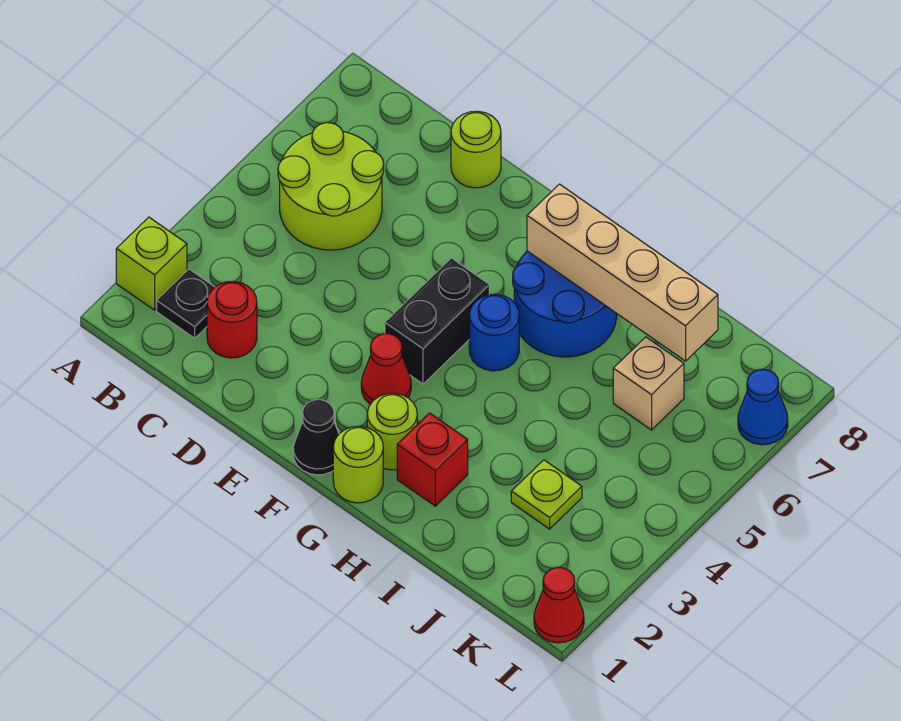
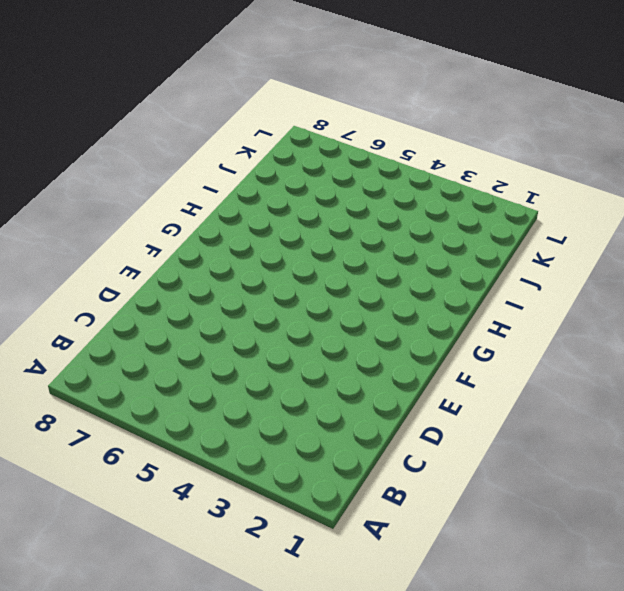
none -> lime 1x1 brick [116,217,187,310]
none -> black 1x1 plate [157,269,215,338]
none -> lime 2x2 round brick [278,123,384,250]

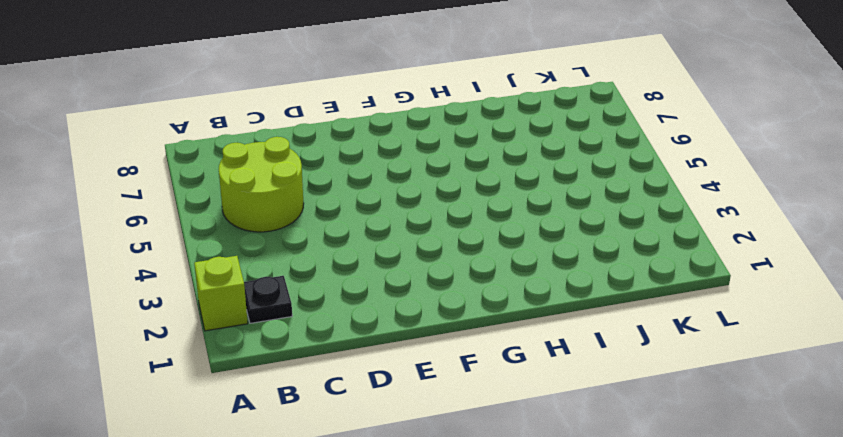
none -> red 1x1 round brick [207,281,257,358]
none -> lime 1x1 round brick [451,111,501,188]
none -> black 1x1 cone [293,400,339,475]

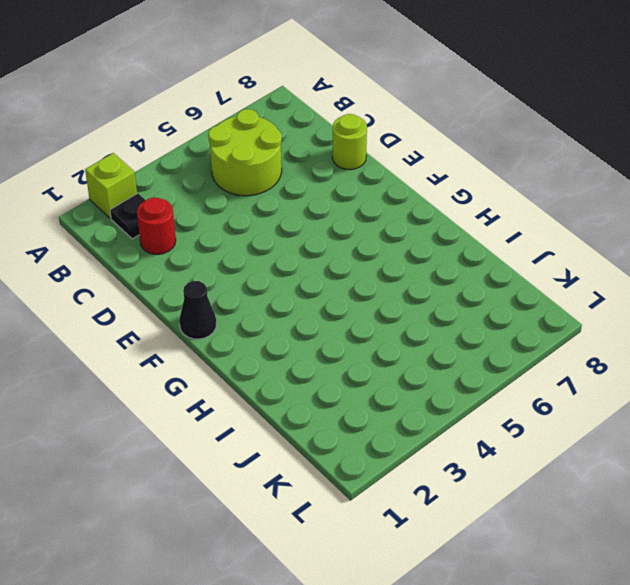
none -> red 1x1 cone [361,334,411,404]
none -> black 1x2 brick [385,258,489,384]
none -> lime 1x1 round brick [333,426,383,503]

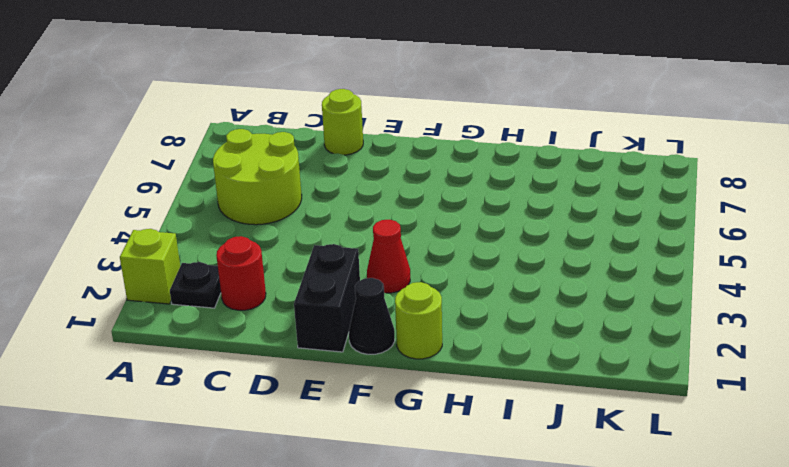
black 1x2 brick [294,244,360,352] -> black 1x2 brick moved to [385,258,489,384]
none -> lime 1x1 round brick [367,393,417,470]
none -> blue 1x1 round brick [469,294,519,371]
none -> blue 2x2 round brick [513,251,617,357]

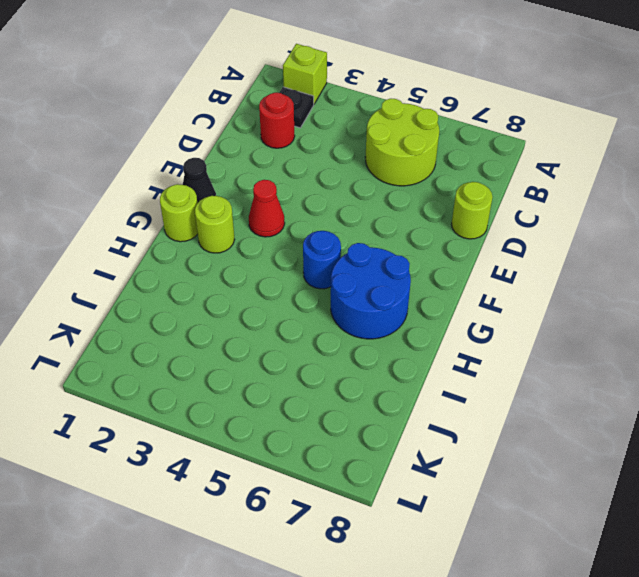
none -> black 1x2 brick [385,258,489,384]
none -> red 1x1 brick [397,413,468,506]
none -> lime 1x1 plate [511,460,582,529]

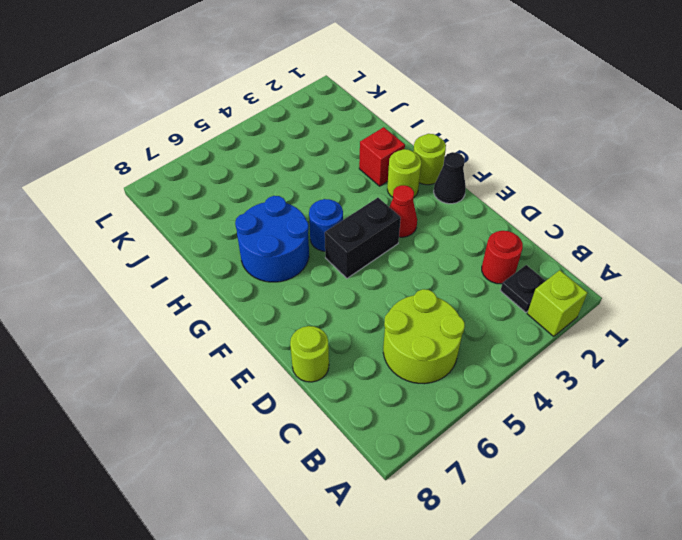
none -> lime 1x1 plate [511,460,582,529]
none -> tan 1x1 brick [613,337,684,430]
none -> red 1x1 cone [534,568,584,643]

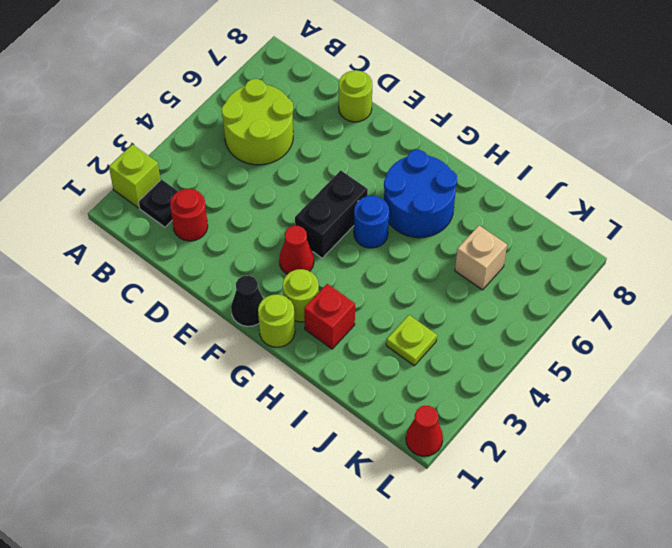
none -> blue 1x1 cone [738,370,788,445]
none -> tan 1x4 brick [527,184,718,361]

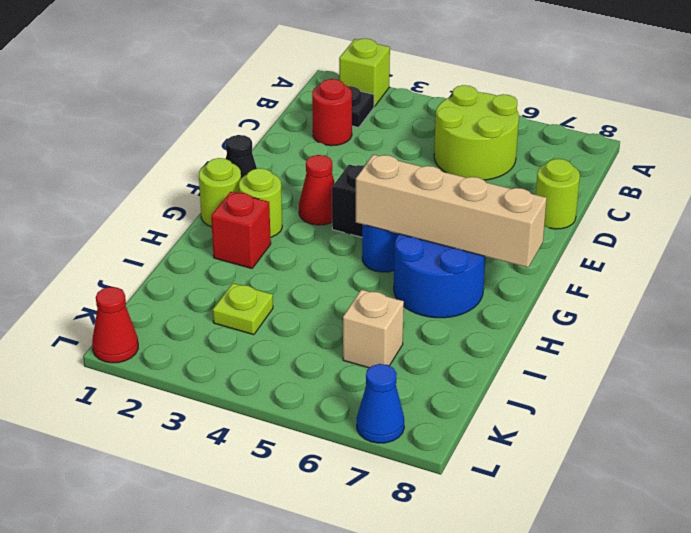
tan 1x4 brick [356,155,547,268] -> tan 1x4 brick turned to [527,184,718,361]

